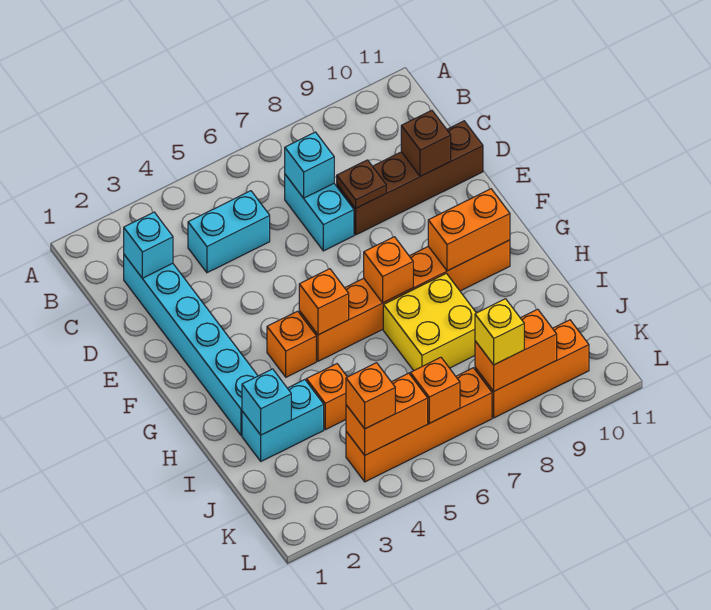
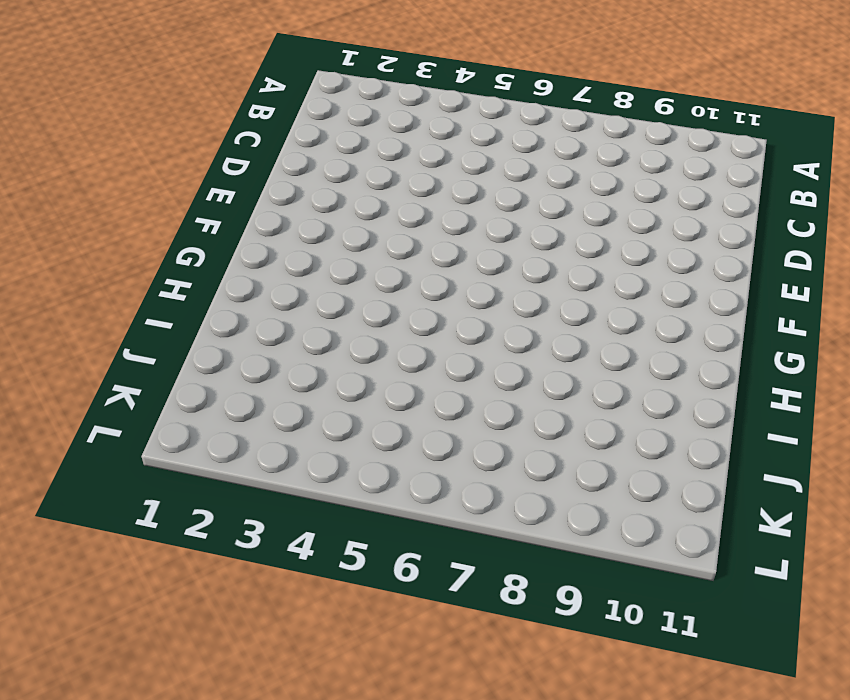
none -> cyan 1x6 brick [124,255,258,435]
none -> cyan 1x2 brick [188,191,270,273]
none -> cyan 1x2 brick [285,175,354,251]

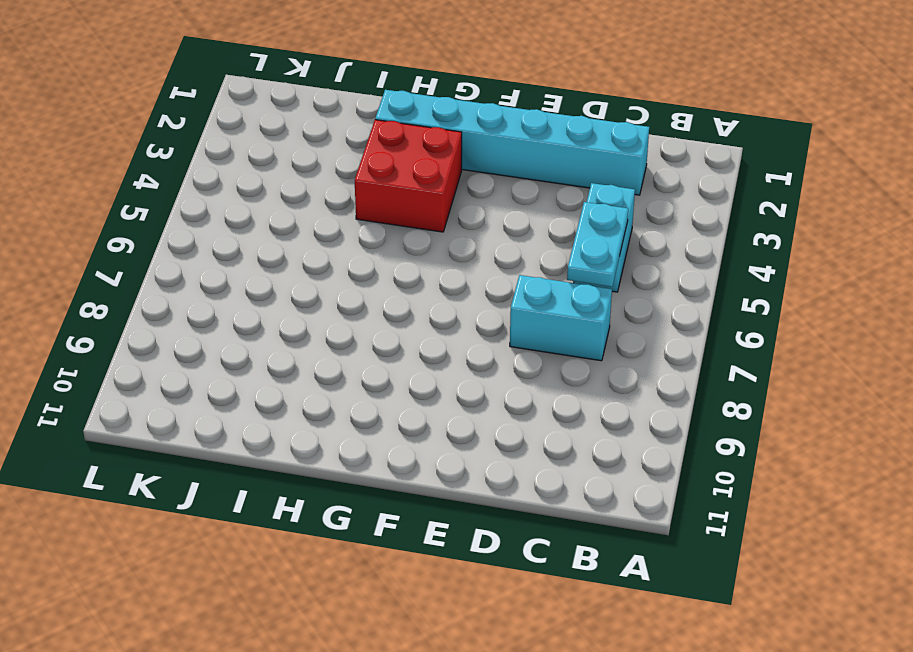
cyan 1x2 plate [567,202,628,287] -> none
red 2x2 brick [355,120,462,232] -> orange 1x1 brick [267,311,316,377]
none -> brown 1x4 brick [337,121,483,235]
none -> orange 1x6 brick [299,240,510,361]
none -> yellow 2x2 brick [383,273,476,371]

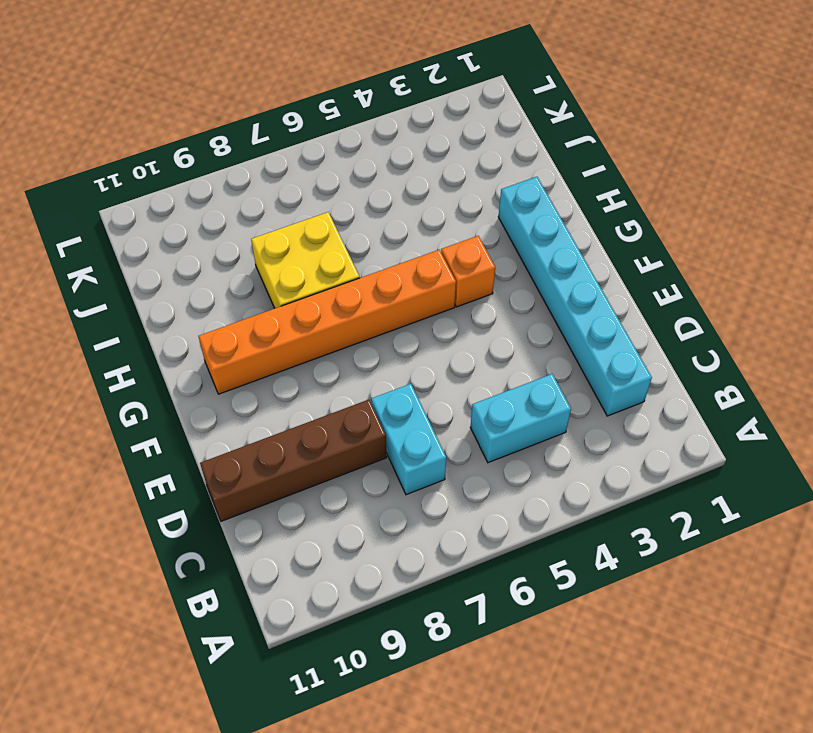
none -> cyan 1x2 brick [242,380,324,461]
none -> orange 1x1 brick [306,364,347,430]
none -> orange 1x4 brick [346,368,492,482]

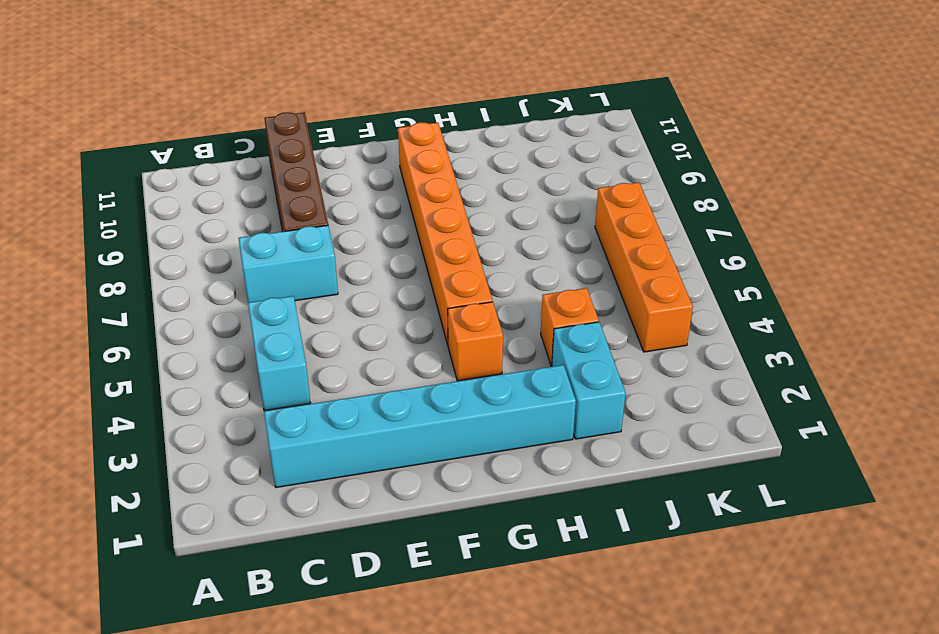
none -> yellow 2x2 brick [383,273,476,371]
none -> orange 1x3 brick [475,320,589,418]
none -> cyan 1x1 brick [124,212,173,278]

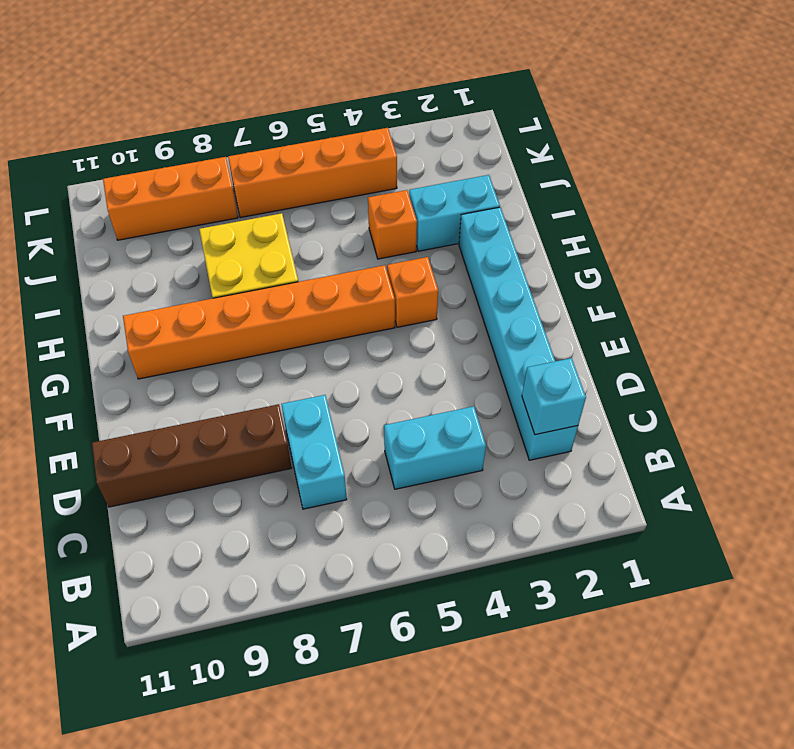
none -> cyan 1x1 brick [285,132,334,198]
none -> brown 1x1 plate [337,160,386,208]
none -> brown 1x1 brick [401,110,451,176]

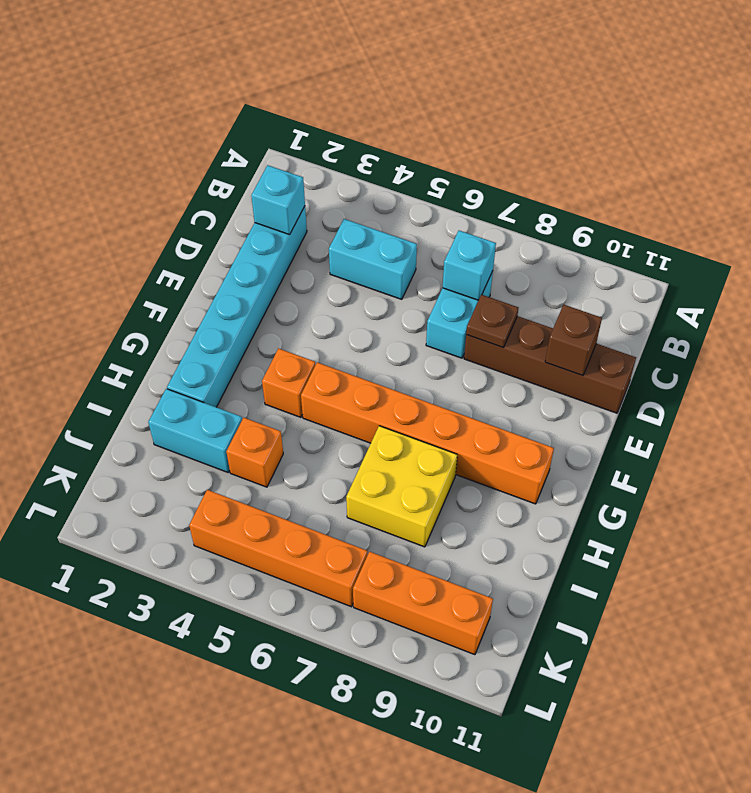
none -> orange 1x1 brick [299,269,349,335]
none -> orange 1x1 brick [364,237,413,303]
none -> orange 1x2 brick [428,189,510,271]

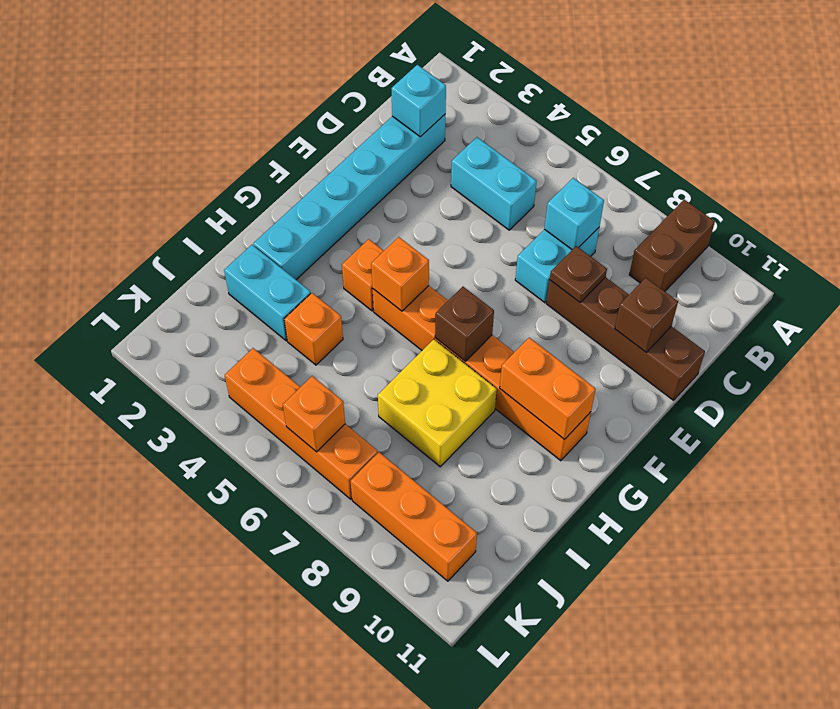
brown 1x2 brick [629,200,715,291] -> none
brown 1x1 brick [435,287,494,361] -> orange 1x1 brick [364,237,413,303]
none -> cyan 1x1 brick [242,369,291,435]
none -> orange 1x2 brick [346,373,428,455]
none -> orange 1x2 brick [475,309,557,391]

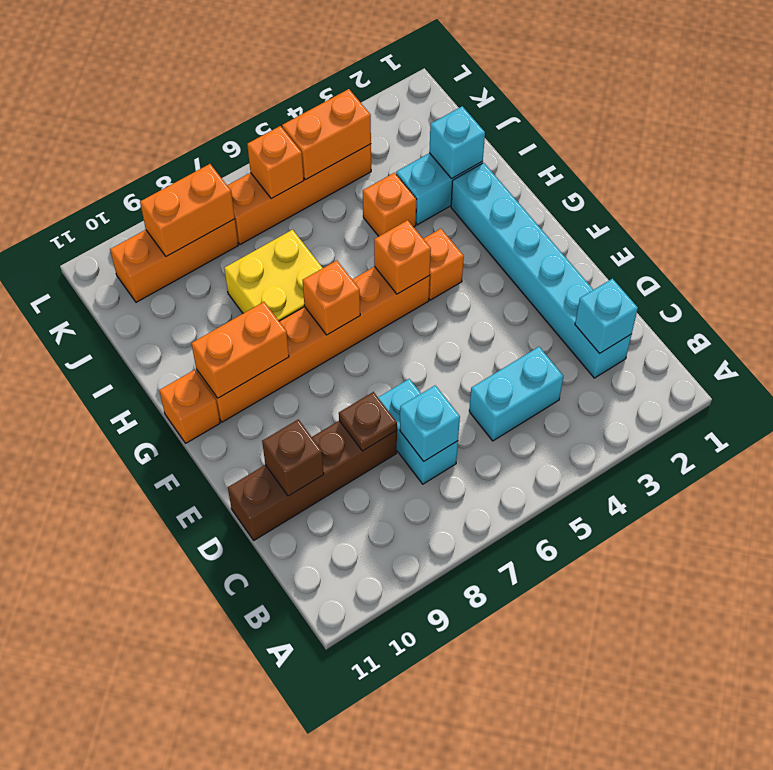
orange 1x1 brick [159,370,220,443] -> orange 1x1 brick moved to [346,363,395,429]
none -> yellow 1x1 brick [475,299,524,365]

